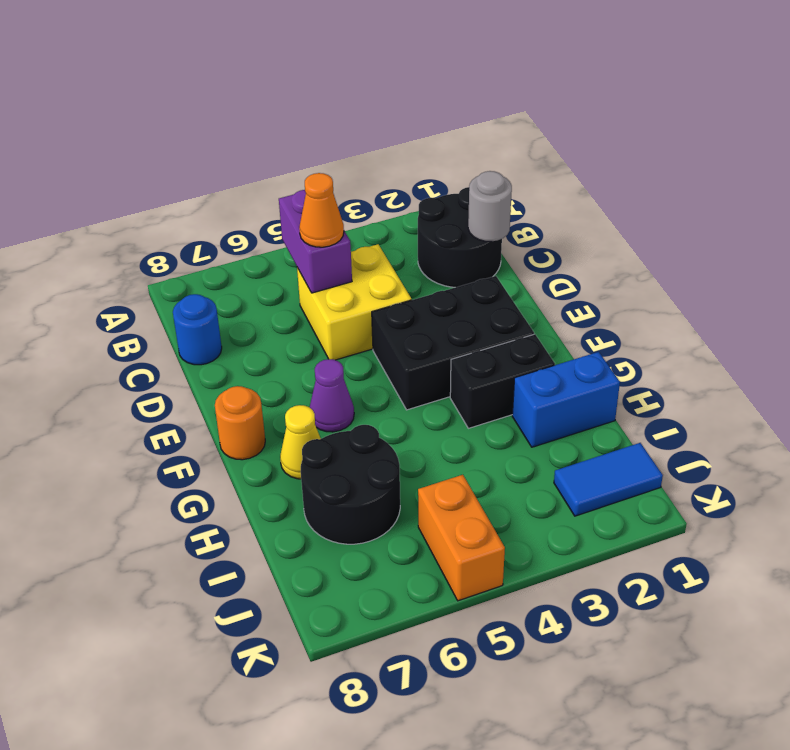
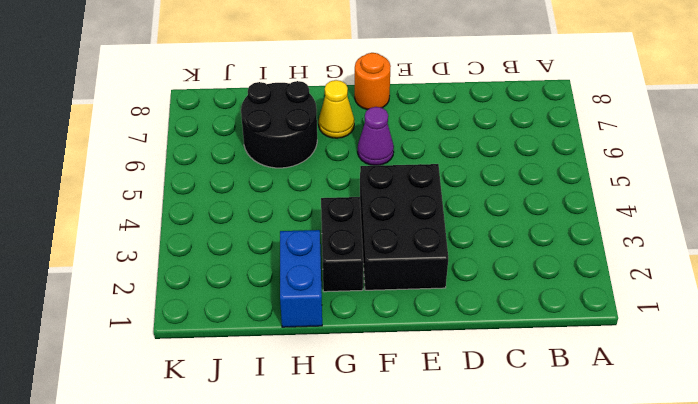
none -> black 2x2 round brick [418,187,502,287]
none -> yellow 2x2 brick [297,244,412,360]
none -> blue 1x1 round brick [173,294,222,365]

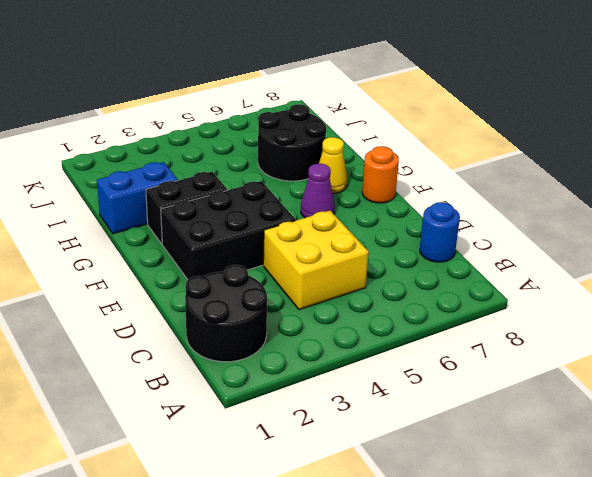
none -> blue 1x2 tile [554,443,663,516]
none -> orange 1x2 brick [418,475,505,601]
none -> purple 1x2 brick [279,190,352,293]

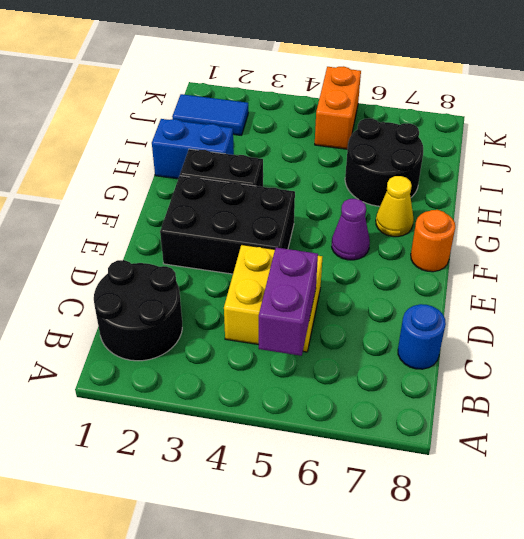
none -> grey 1x1 round brick [468,171,512,241]
none -> orange 1x1 cone [299,173,344,247]

